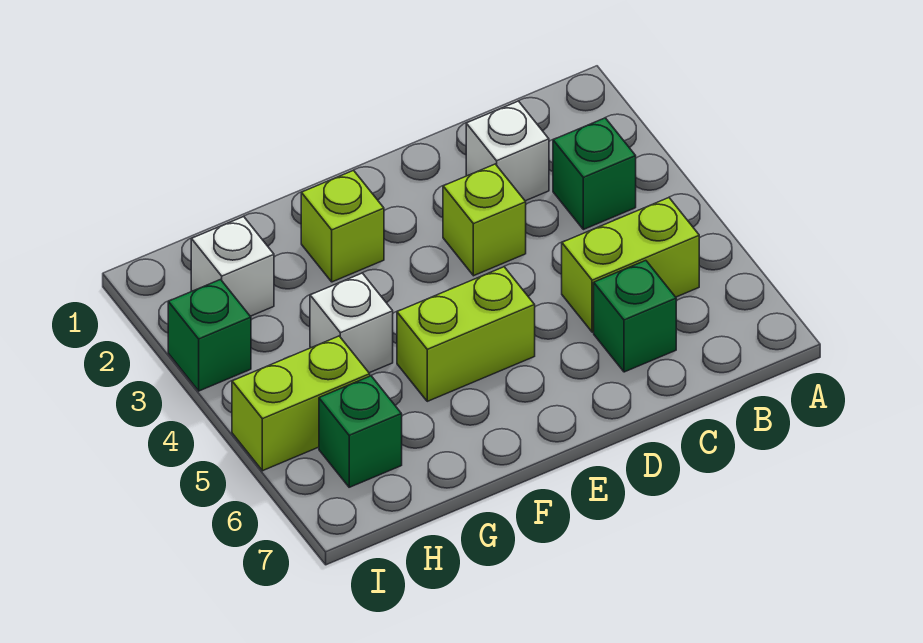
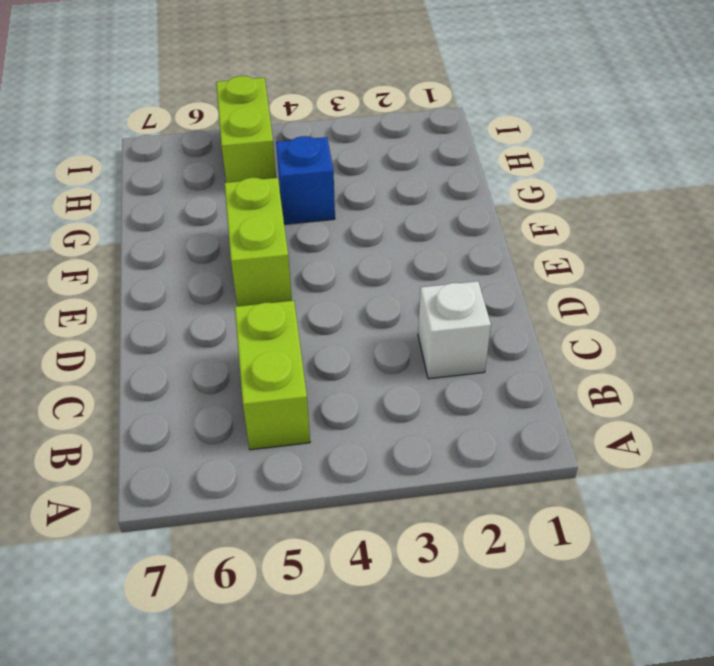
blue 1x1 brick [276,136,335,224] -> white 1x1 brick [310,273,393,373]
none -> green 1x1 brick [553,118,636,230]
none -> green 1x1 brick [594,261,676,372]
none -> lime 1x1 brick [443,164,526,276]

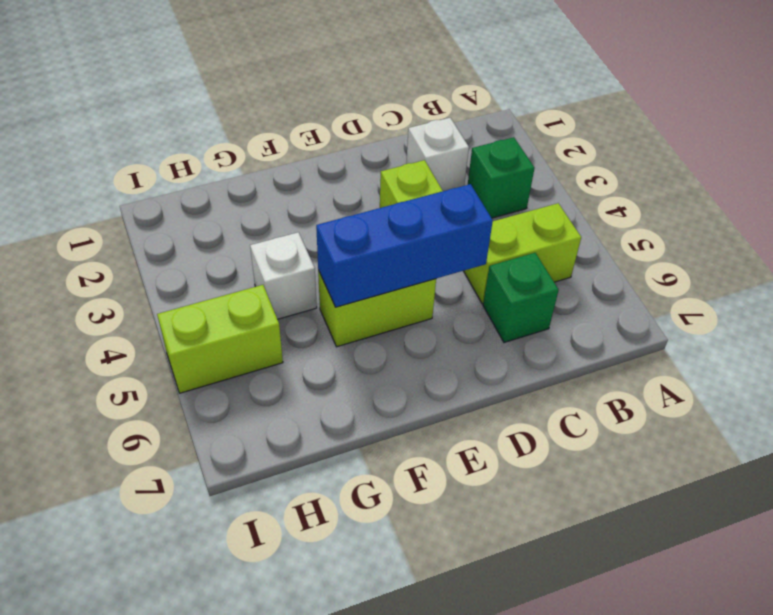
blue 1x3 brick [316,184,493,307] -> none
none -> lime 1x1 brick [301,170,384,282]
none -> white 1x1 brick [191,217,274,316]
none -> green 1x1 brick [319,376,402,487]

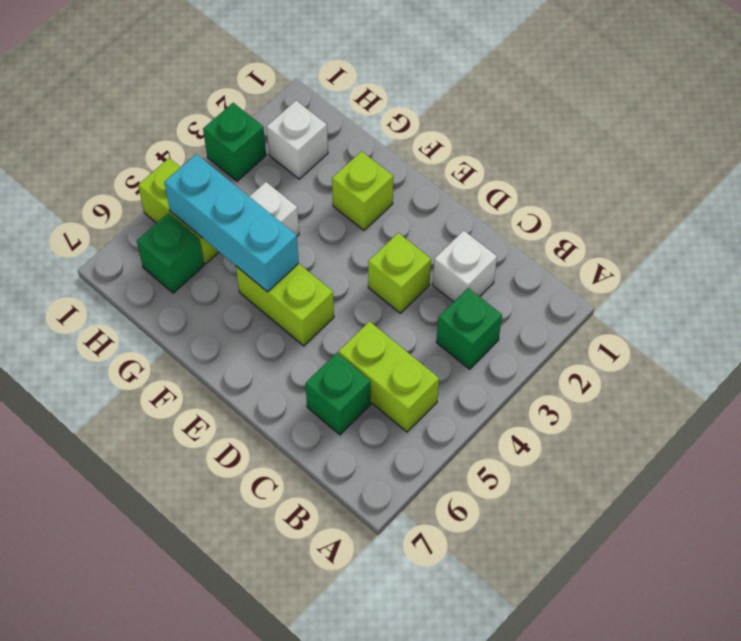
cyan 1x3 brick [164,154,299,292] -> none

